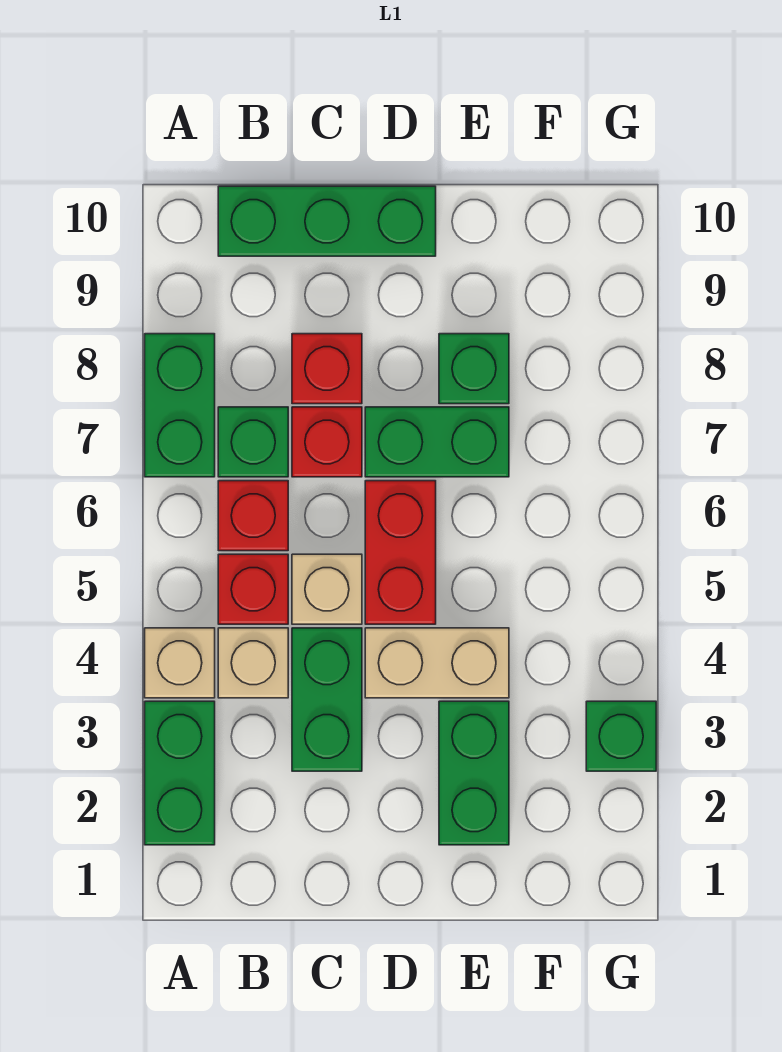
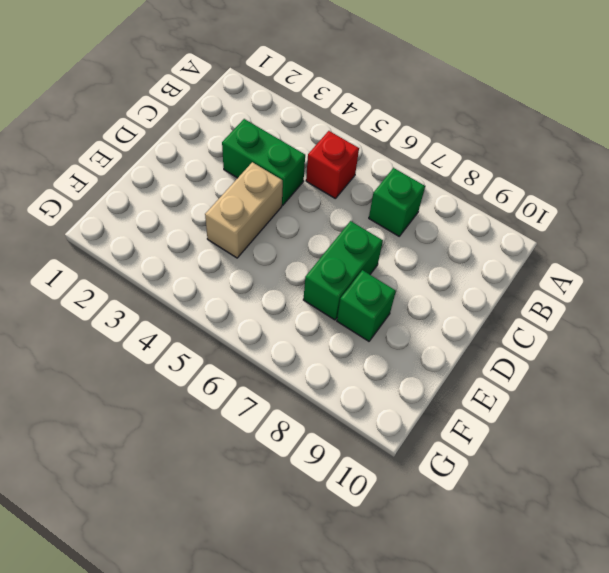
none -> green 1x2 brick [145,701,215,845]
none -> tan 1x1 brick [145,628,215,698]
none -> green 1x2 brick [145,334,215,477]

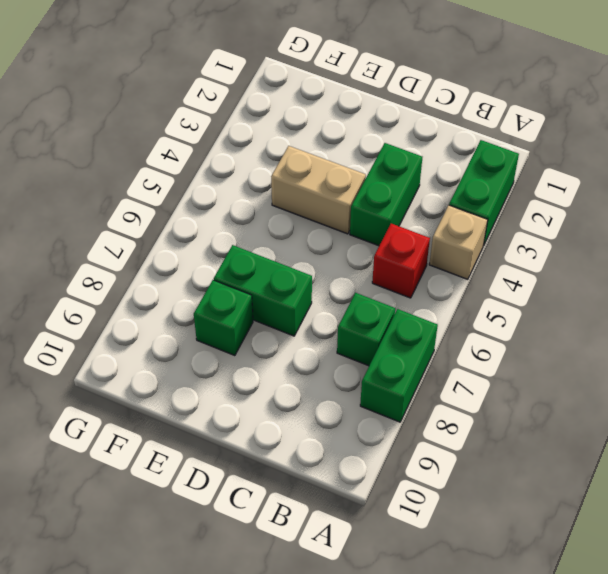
none -> tan 1x1 brick [218,628,288,698]
none -> red 1x1 brick [218,481,288,551]
none -> green 1x3 brick [218,186,436,256]

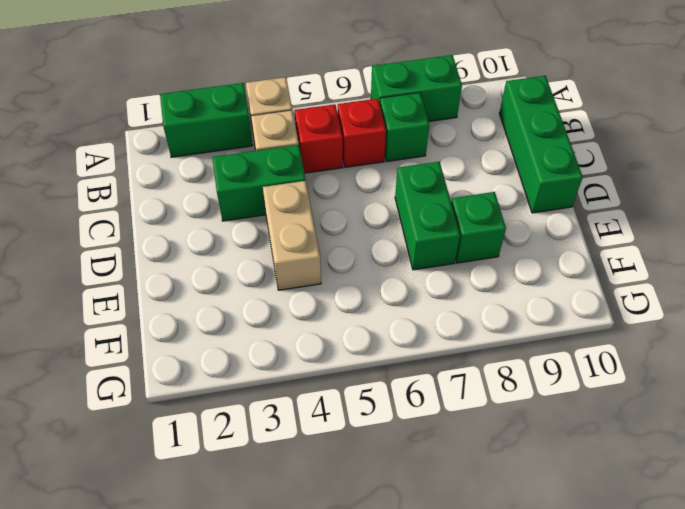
none -> tan 1x1 brick [292,554,362,624]
none -> red 1x1 brick [292,407,362,477]
none -> red 1x1 brick [292,334,362,404]

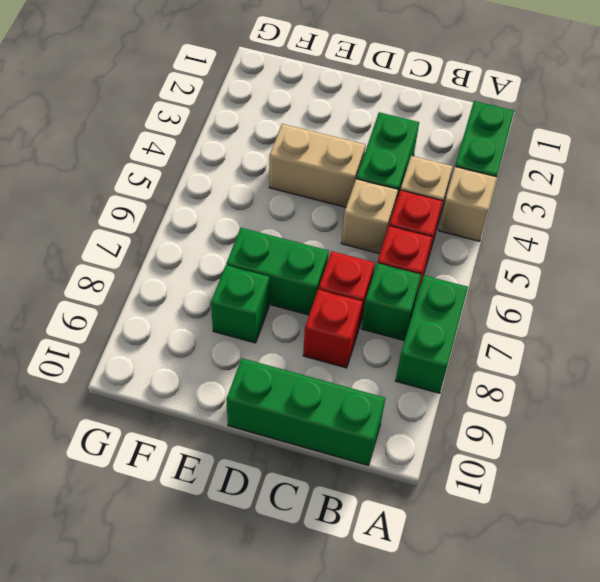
none -> red 1x2 brick [365,481,436,624]
none -> green 1x2 brick [439,701,509,845]
none -> green 1x1 brick [586,701,656,771]

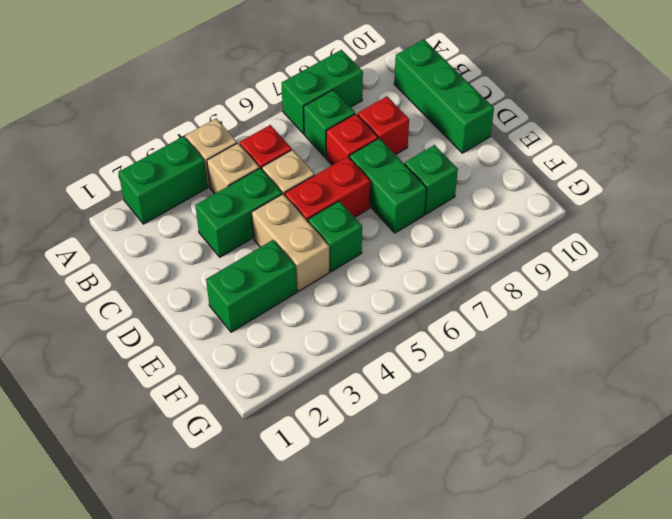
green 1x1 brick [308,201,362,272] -> green 1x1 brick moved to [586,701,656,771]
none -> red 1x1 brick [218,481,288,551]

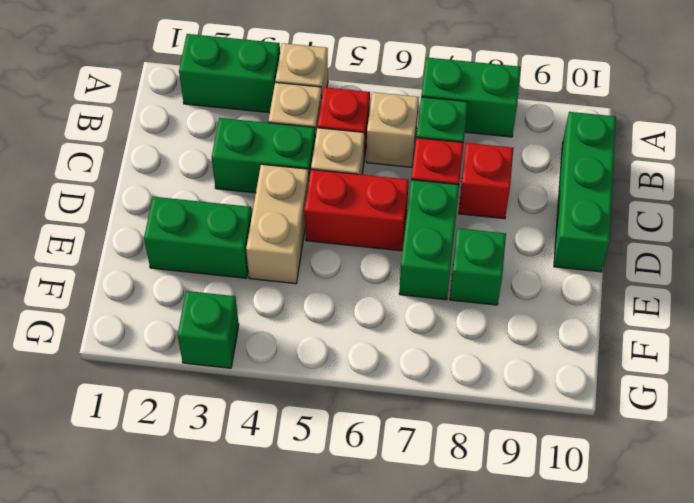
tan 1x1 brick [366,92,419,167] -> red 1x1 brick [218,481,288,551]

